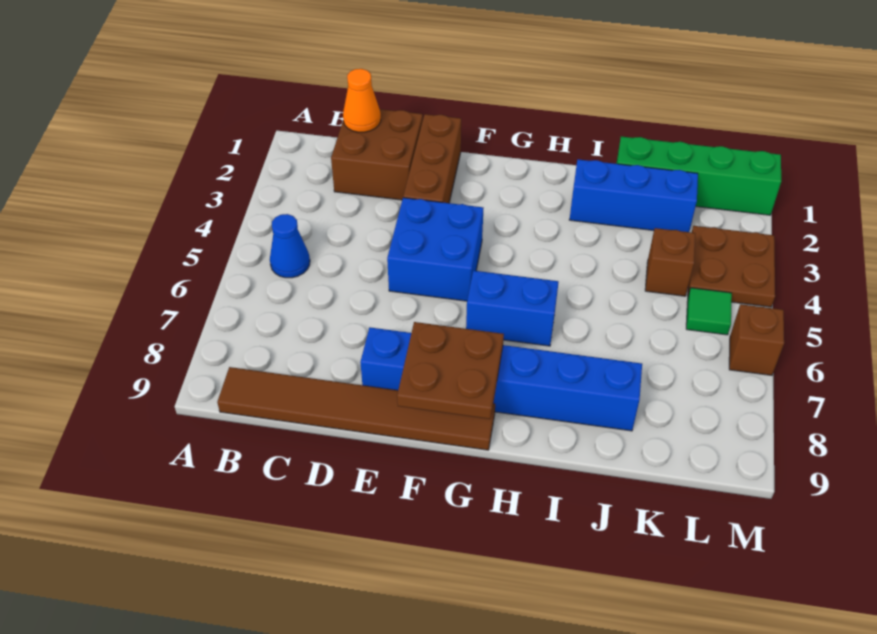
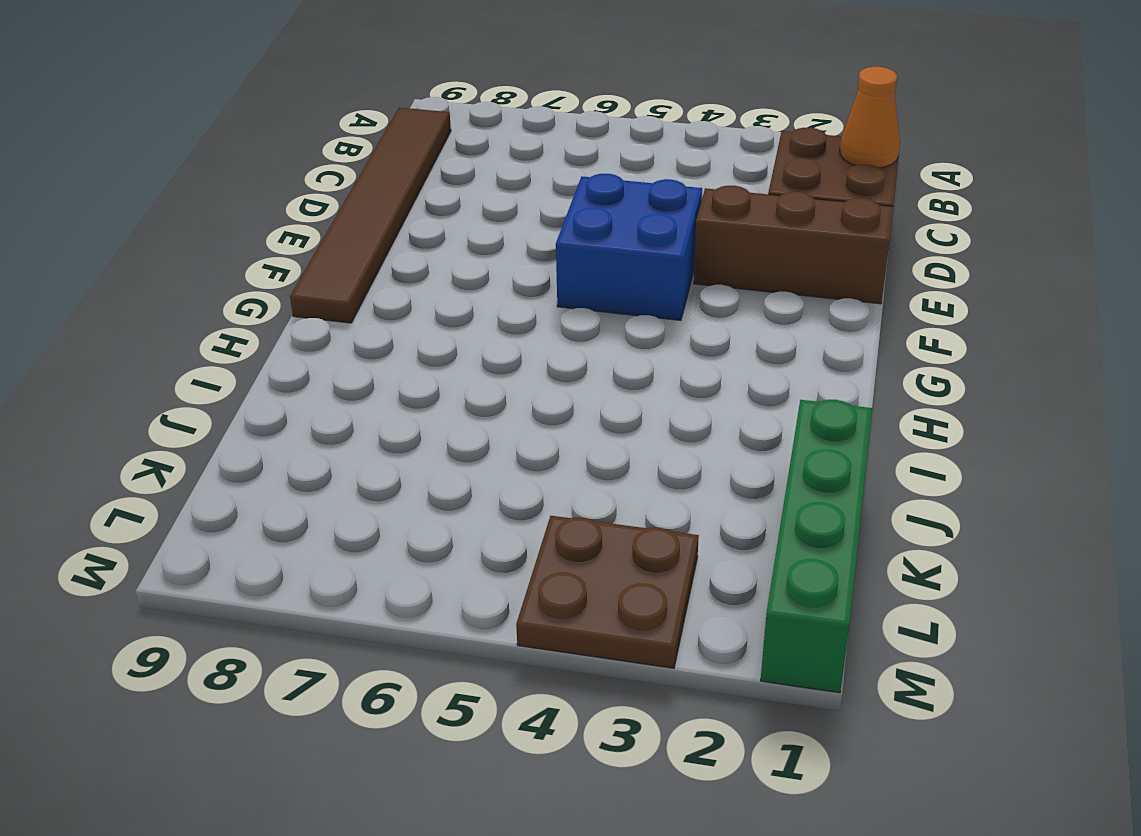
none -> blue 1x1 cone [270,214,310,278]
none -> blue 1x6 brick [360,327,642,431]
none -> blue 1x2 brick [466,271,559,346]

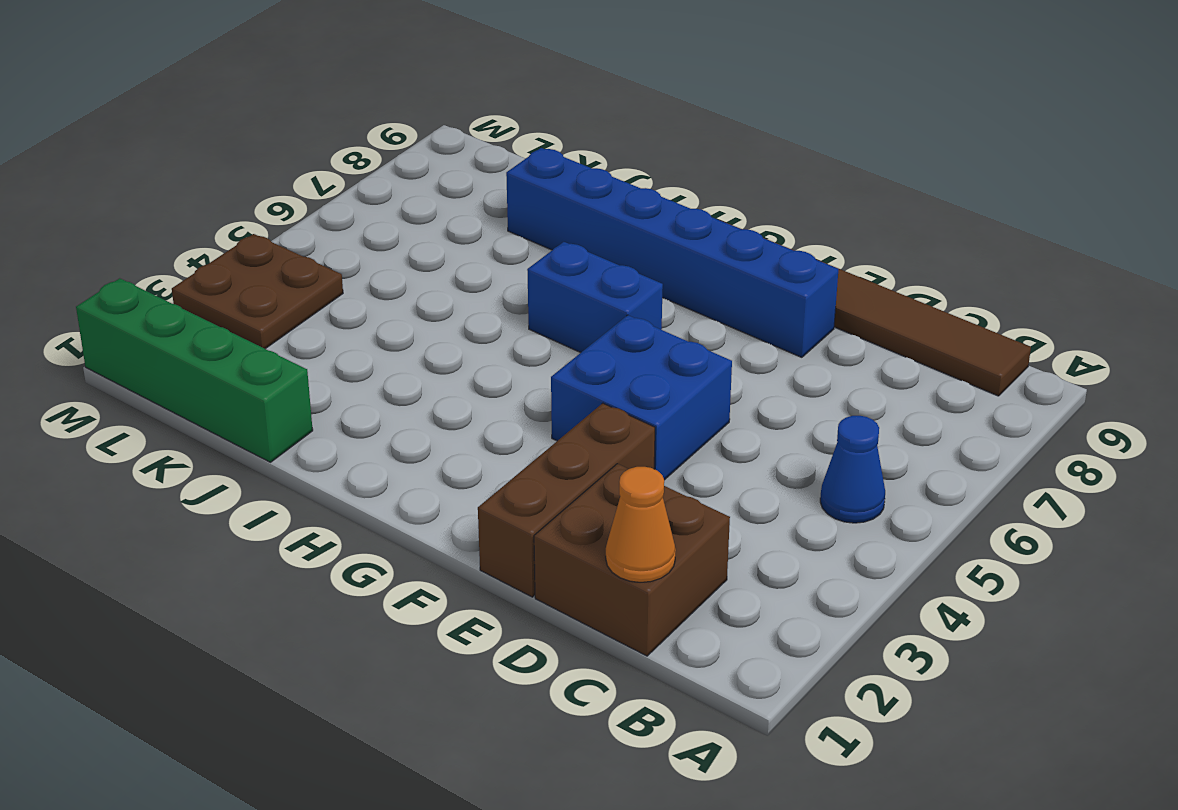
none -> blue 1x3 brick [569,159,698,232]
none -> brown 1x1 brick [645,228,695,296]
none -> green 1x1 tile [686,288,732,335]

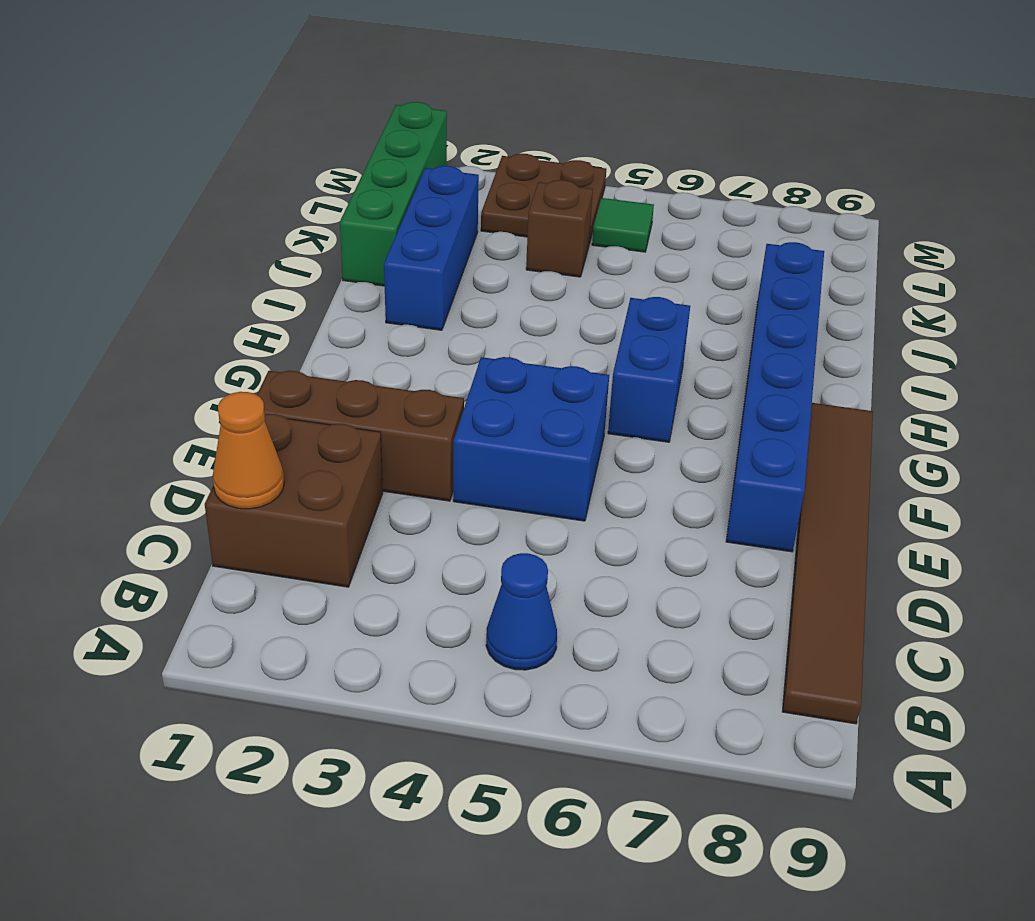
none -> brown 1x1 brick [729,304,784,375]
none -> brown 2x2 plate [397,322,504,419]

